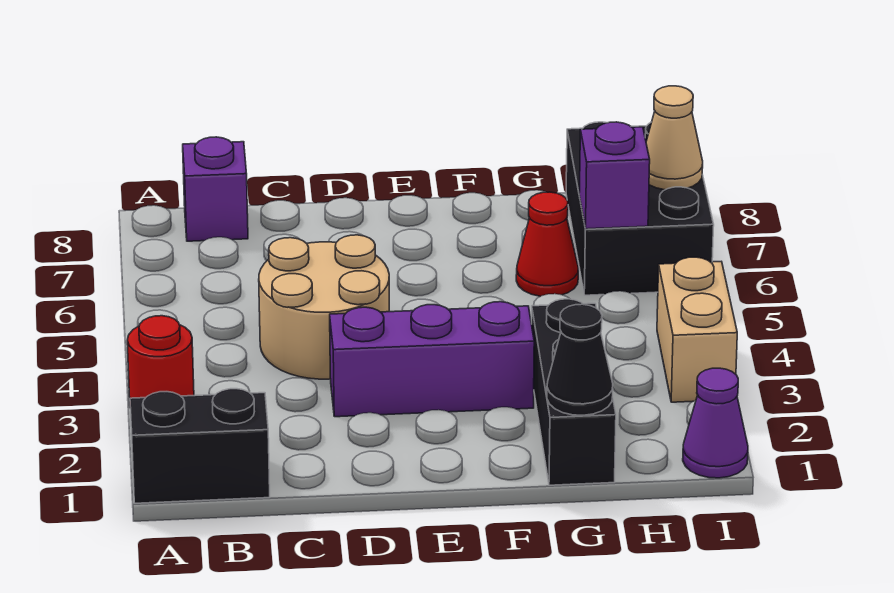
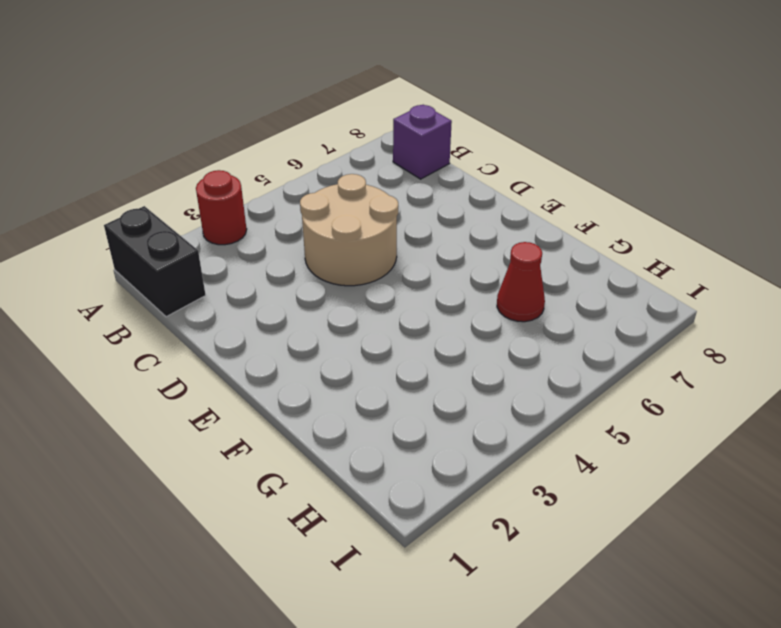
none -> purple 1x3 brick [330,302,534,417]
none -> black 1x3 brick [532,299,616,485]
none -> black 2x3 brick [566,122,714,295]

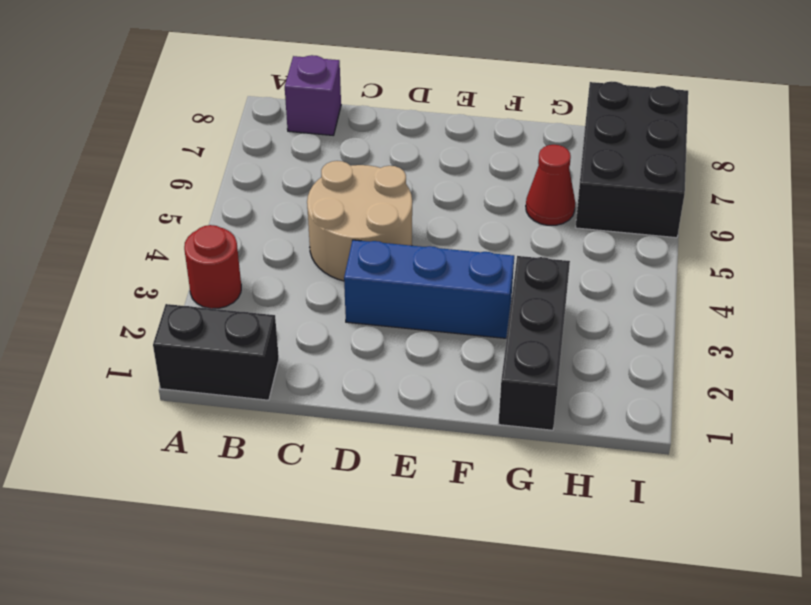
blue 1x3 brick [344,240,514,338] -> purple 1x3 brick [330,302,534,417]
none -> purple 1x1 cone [683,368,748,478]
none -> tan 1x2 brick [657,257,737,402]
none -> black 1x1 cone [547,304,613,415]

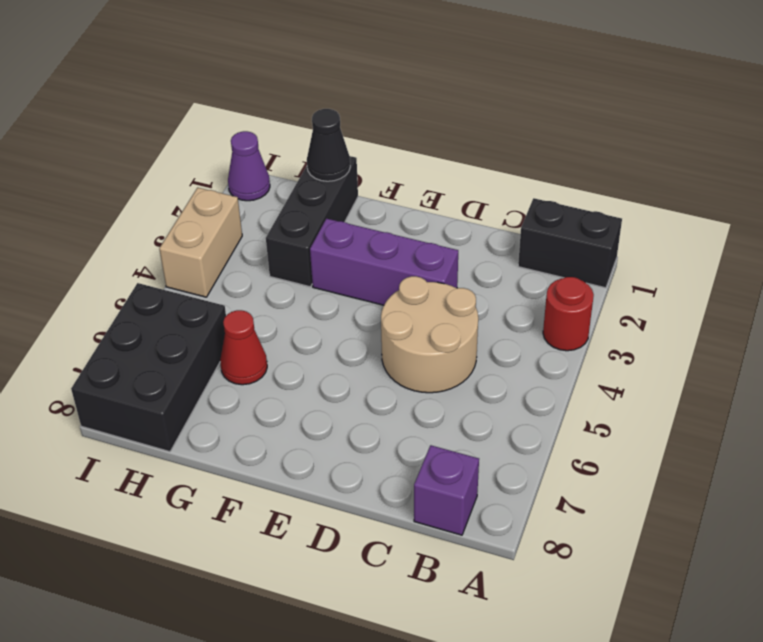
none -> purple 1x1 brick [579,122,650,229]
none -> tan 1x1 cone [646,86,703,190]

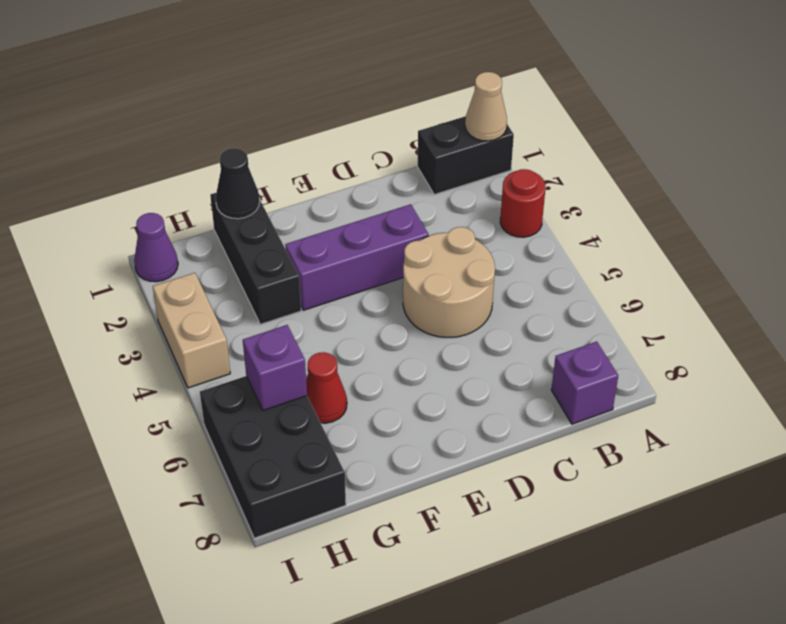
tan 1x1 cone [465,72,507,141] -> tan 1x1 cone moved to [646,86,703,190]

